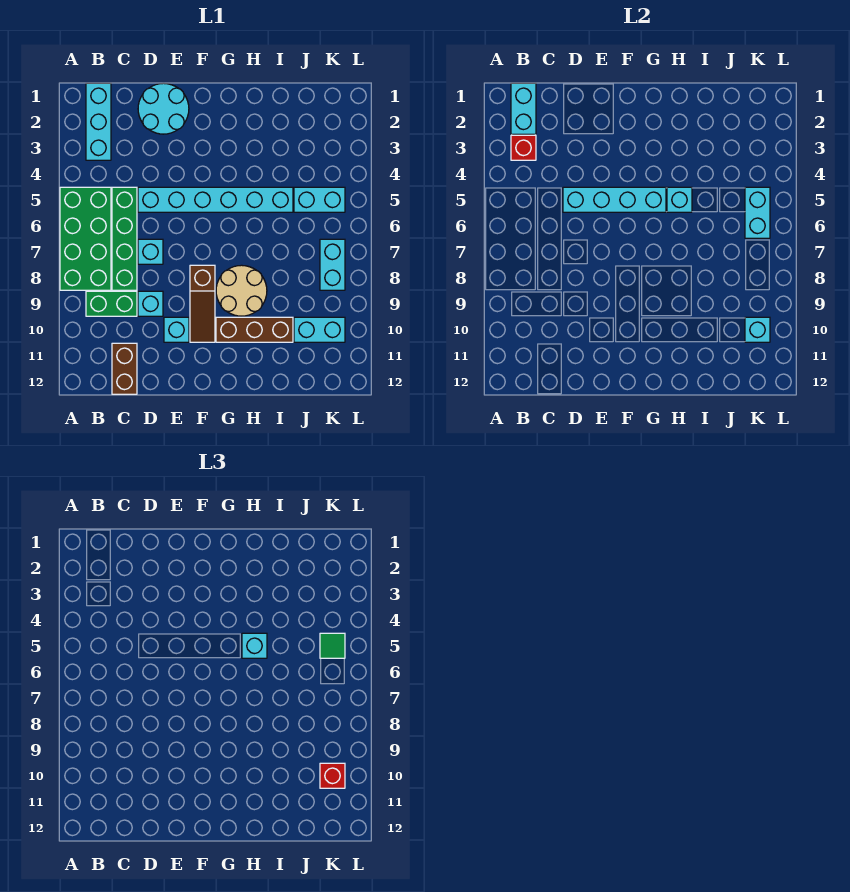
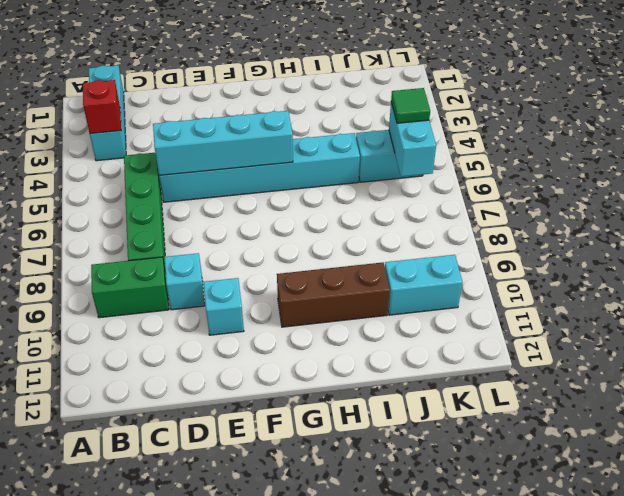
none -> green 2x4 brick [60,187,111,290]
none -> brown 1x2 brick [112,343,137,394]
none -> cyan 2x2 round brick [138,83,189,134]

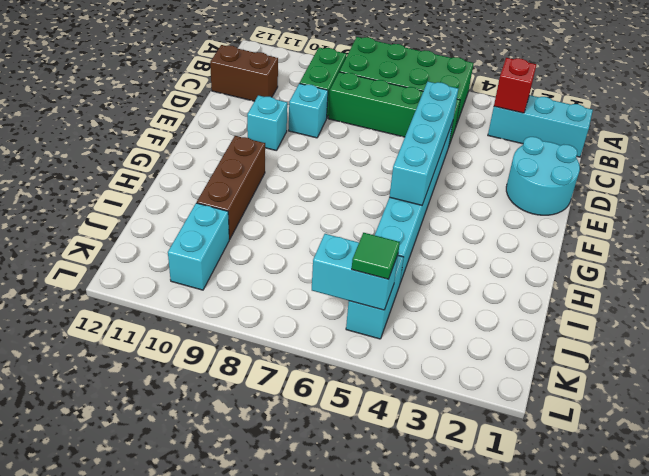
none -> cyan 1x1 brick [138,239,163,264]
none -> brown 1x3 slope [190,265,215,342]
none -> tan 2x2 round brick [216,265,267,316]

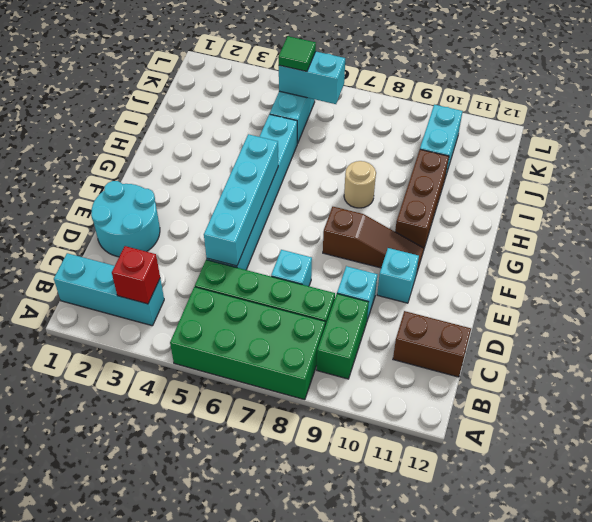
tan 1x1 round brick [344,161,376,208] -> tan 2x2 round brick [216,265,267,316]
none -> cyan 1x2 brick [320,239,345,290]
none -> cyan 1x2 brick [511,83,536,134]
none -> cyan 1x1 brick [667,187,692,212]

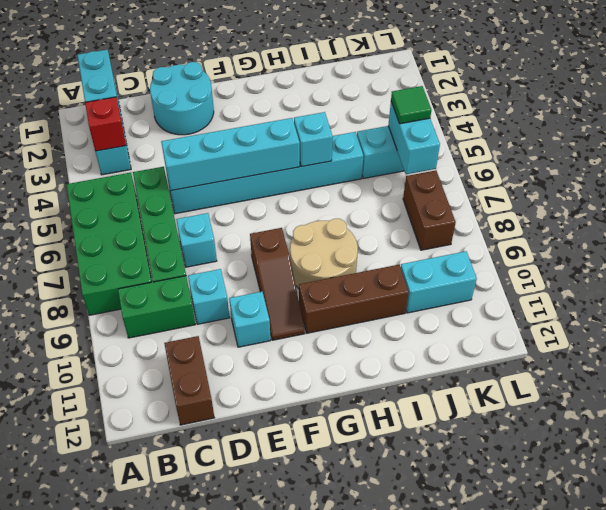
brown 1x2 brick [403,170,456,250] -> cyan 1x2 brick [320,239,345,290]
none -> cyan 1x1 brick [745,317,770,342]
none -> cyan 1x1 brick [242,633,267,658]
none -> red 1x1 brick [320,763,345,788]

